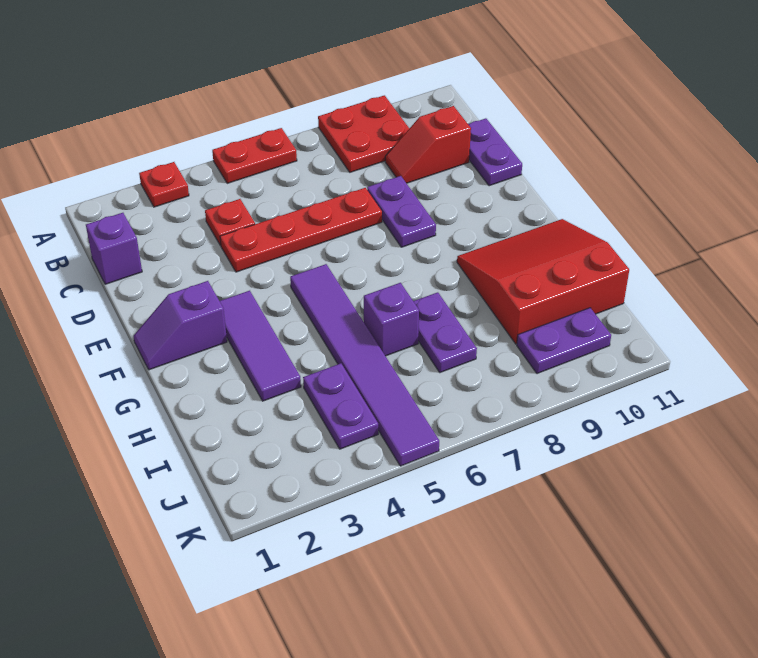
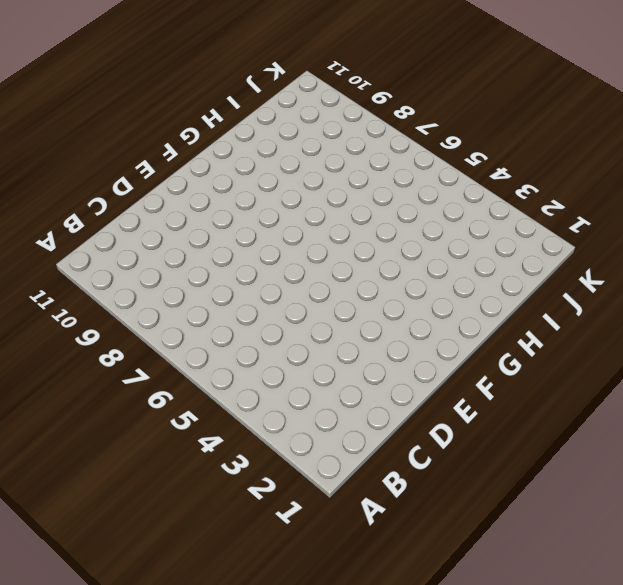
none -> red 1x1 plate [139,162,189,207]
none -> red 1x2 plate [212,128,297,183]
none -> red 2x2 plate [318,95,409,172]

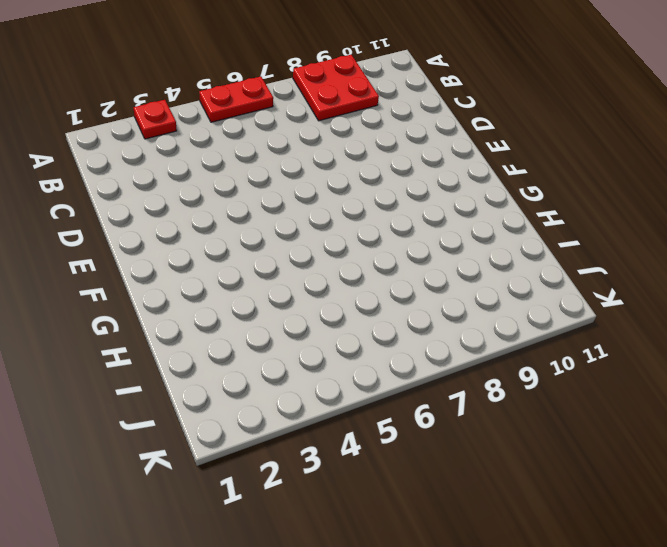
none -> purple 1x1 brick [86,213,142,284]
none -> red 1x1 plate [205,199,255,246]
none -> red 1x2 slope [385,106,471,183]

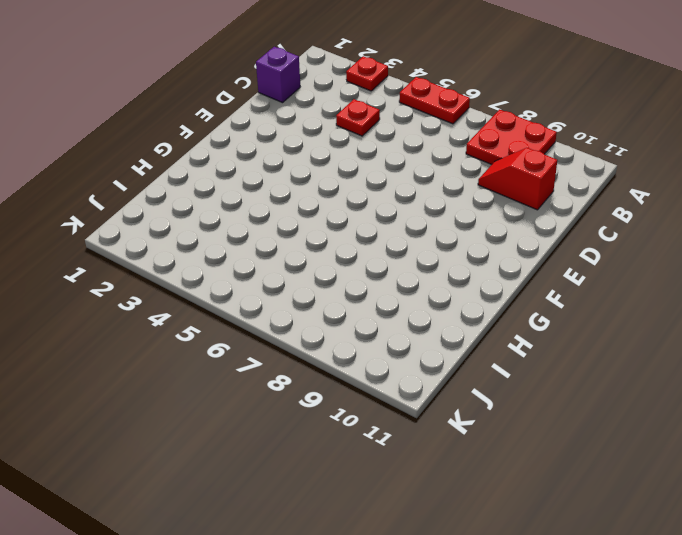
none -> purple 1x2 plate [468,118,522,186]
none -> red 1x4 plate [220,188,382,272]
none -> purple 1x2 plate [367,176,436,247]

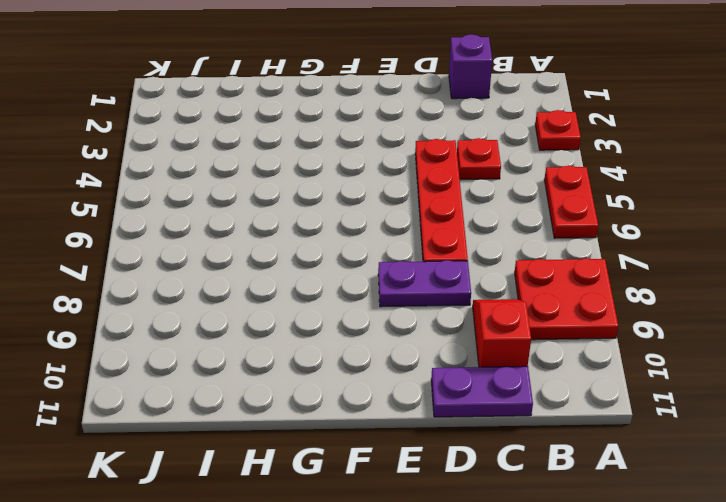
none -> purple 1x2 slope [134,281,227,370]
none -> purple 1x3 tile [220,291,301,401]
none -> purple 1x6 tile [290,264,439,466]

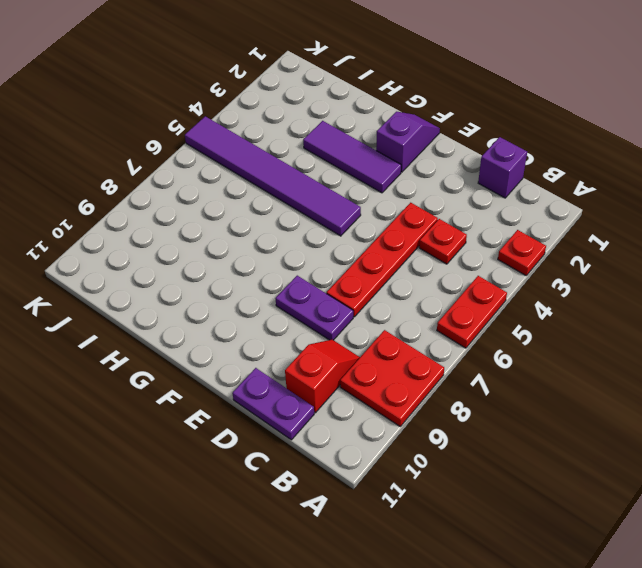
none -> red 3x3 slope [457,219,629,344]
none -> purple 1x1 brick [364,283,419,356]
none -> purple 1x2 plate [413,292,477,373]

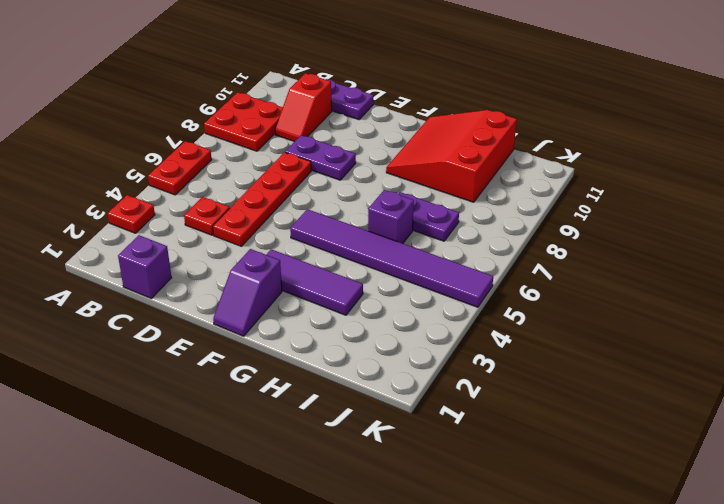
none -> purple 1x2 plate [303,363,378,449]
none -> purple 1x2 plate [517,308,611,374]

